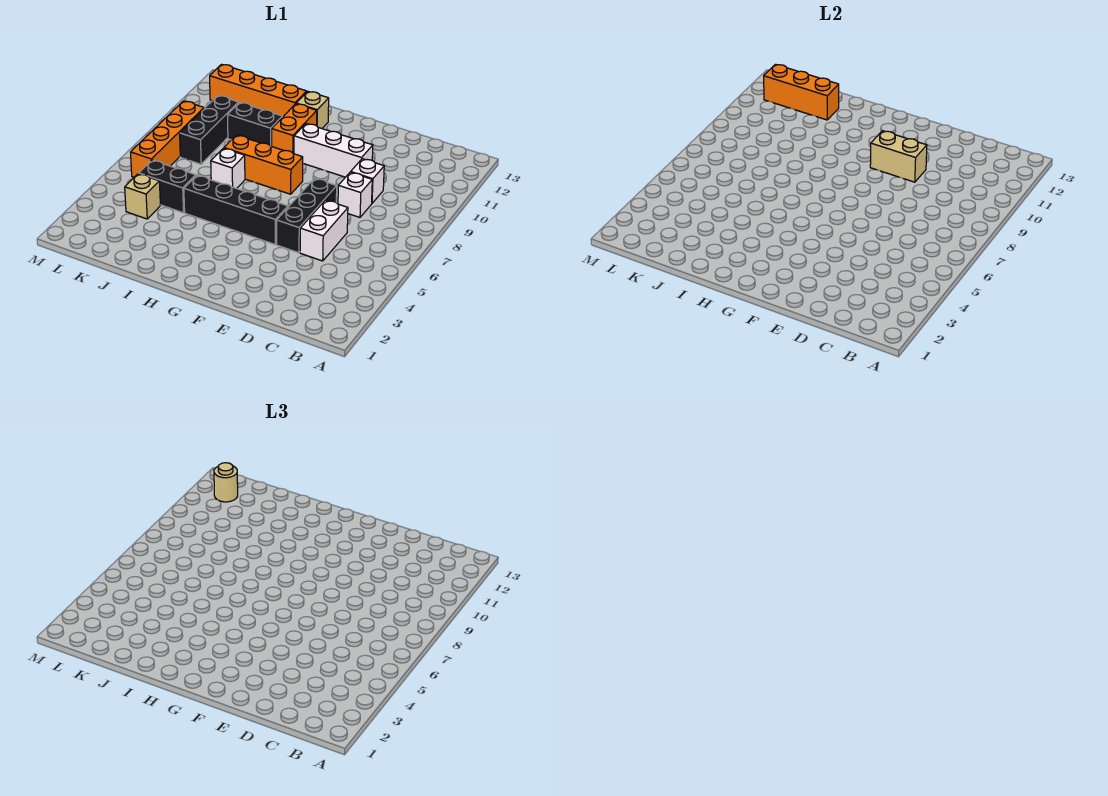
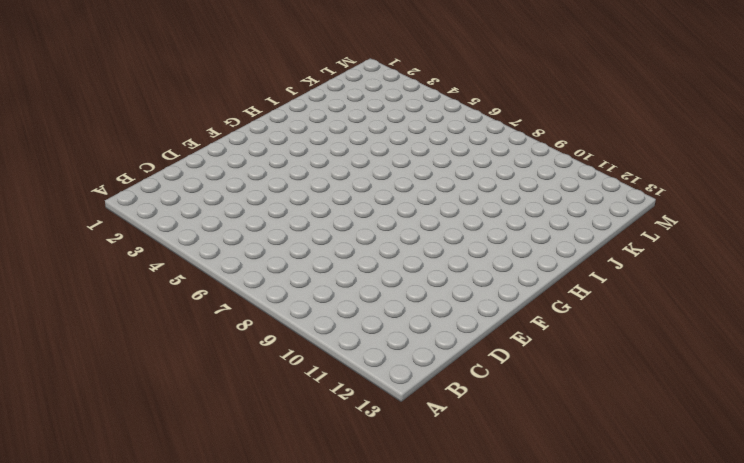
none -> white 1x2 brick [300,200,348,261]
none -> white 1x1 brick [338,172,372,217]
none -> white 1x1 brick [351,159,384,203]

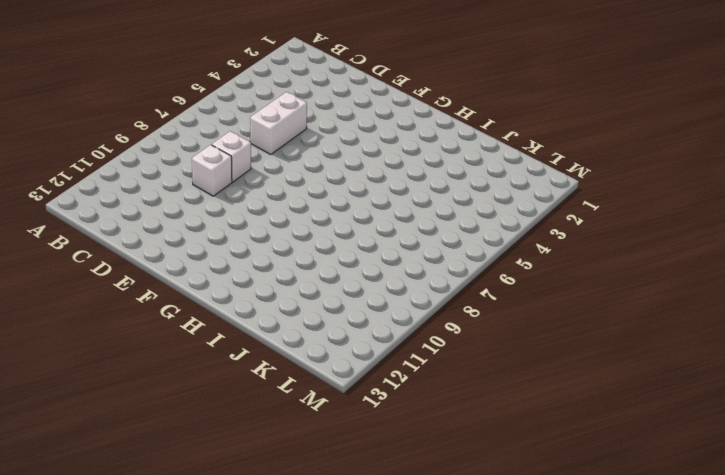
none -> black 1x3 brick [277,178,337,253]
none -> white 1x3 brick [294,124,373,177]
none -> black 1x4 brick [184,175,288,244]

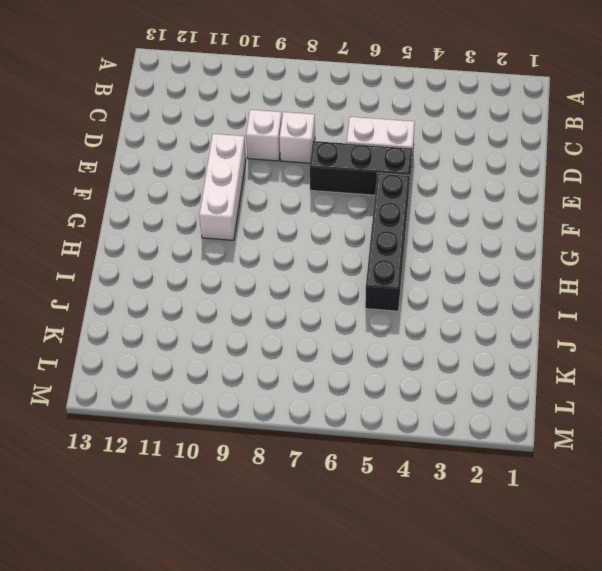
none -> orange 1x3 brick [224,135,303,194]
none -> orange 1x2 brick [272,104,317,154]
none -> tan 1x1 brick [296,91,329,128]

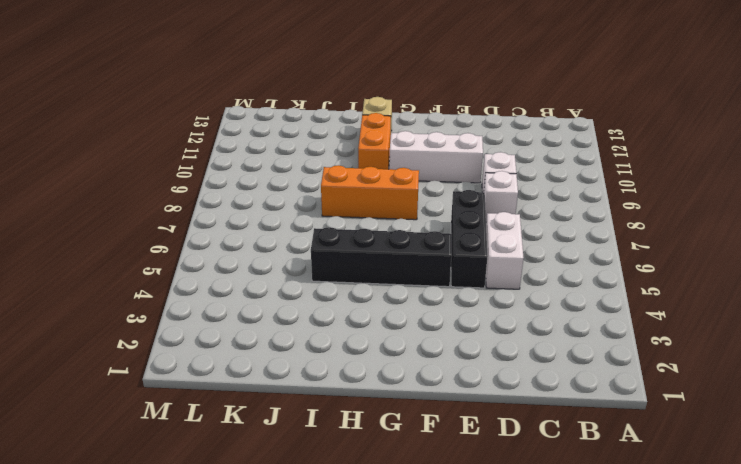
none -> white 1x1 brick [211,148,245,189]
none -> black 1x2 brick [228,102,282,146]
none -> orange 1x4 brick [210,64,307,117]

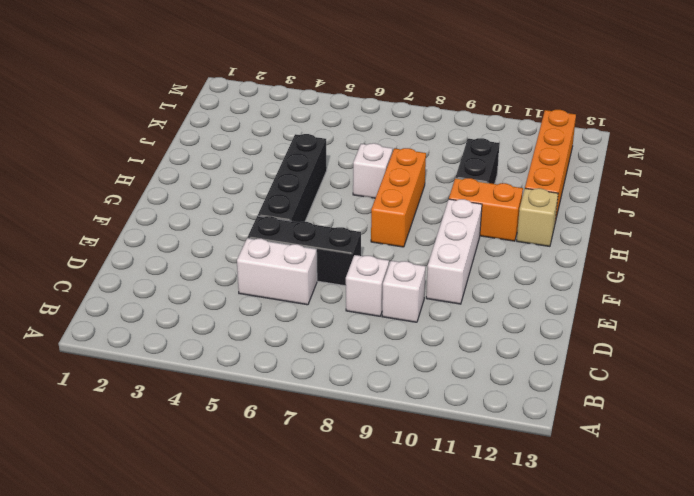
none -> black 1x2 brick [139,160,196,213]
none -> tan 1x1 brick [125,174,160,219]
none -> black 1x3 brick [180,96,238,164]

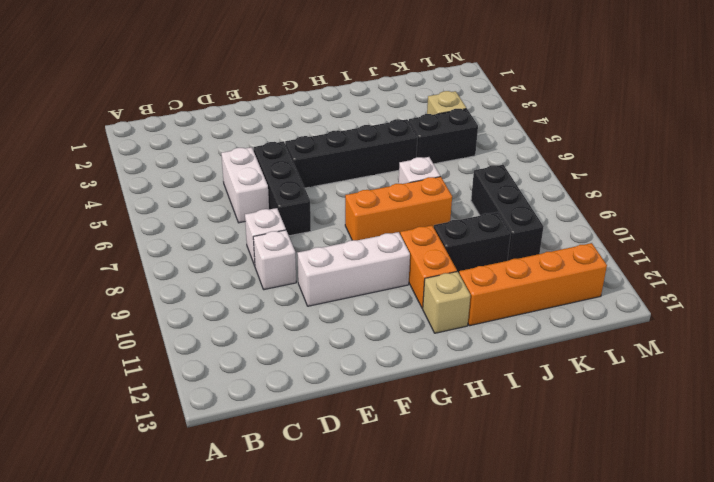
none -> orange 1x4 brick [131,101,204,177]
none -> tan 1x2 brick [870,131,927,182]
none -> orange 1x3 brick [764,64,839,120]

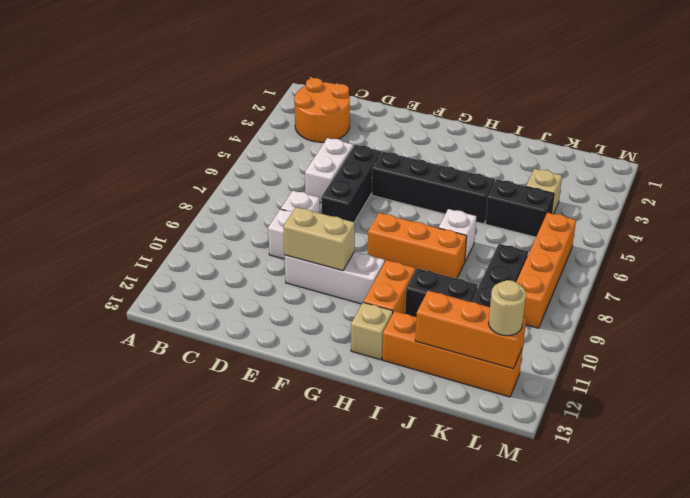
orange 2x2 round brick [294,78,350,142] -> none

